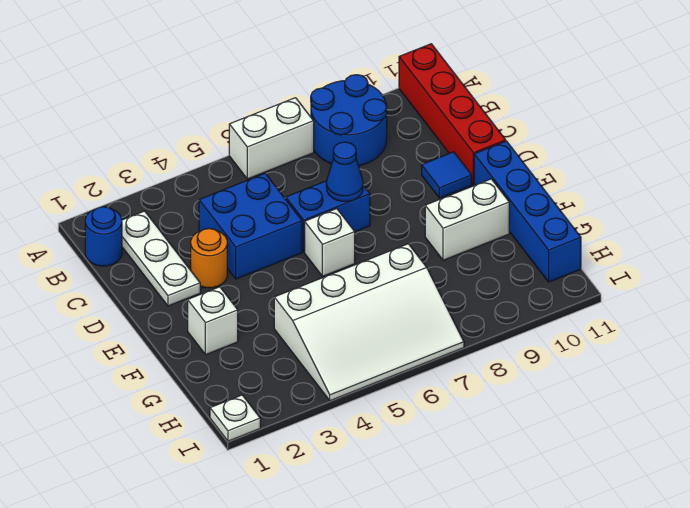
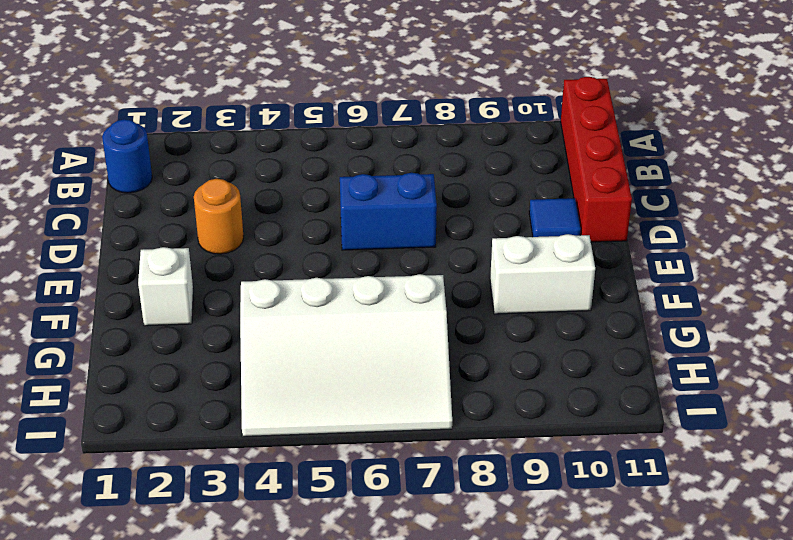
none -> white 1x2 brick [229,98,314,179]
none -> blue 2x2 round brick [311,75,387,166]
none -> white 1x3 plate [122,211,200,306]

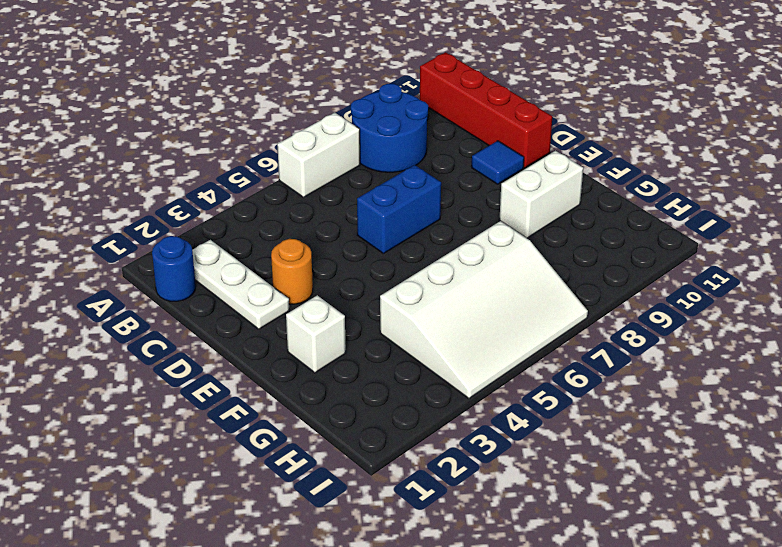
none -> blue 2x2 brick [199,174,302,279]
none -> white 1x1 brick [305,209,355,276]
none -> blue 1x4 brick [474,141,581,282]

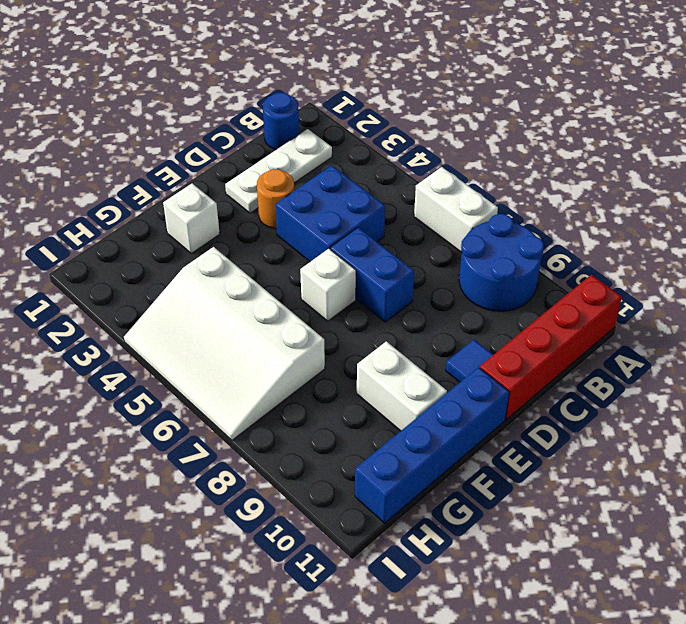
none -> white 1x1 plate [210,395,260,441]
none -> blue 1x1 cone [326,142,363,201]

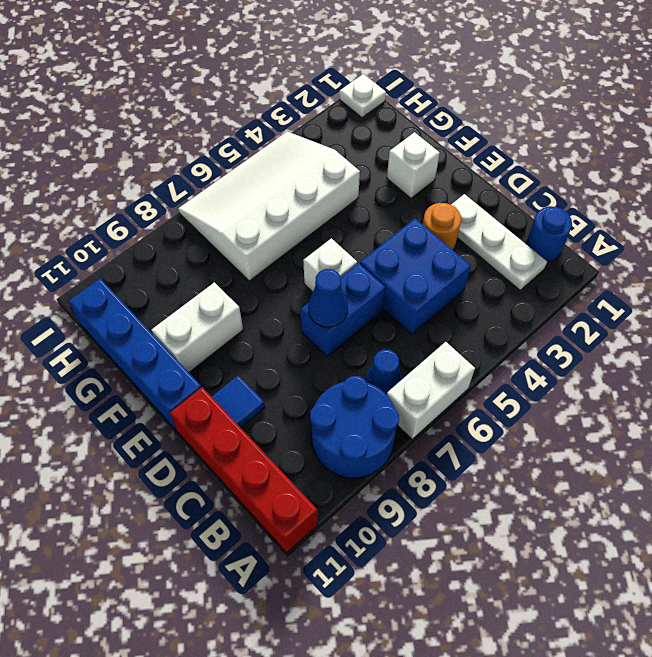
blue 1x1 cone [365,350,402,395] -> none

